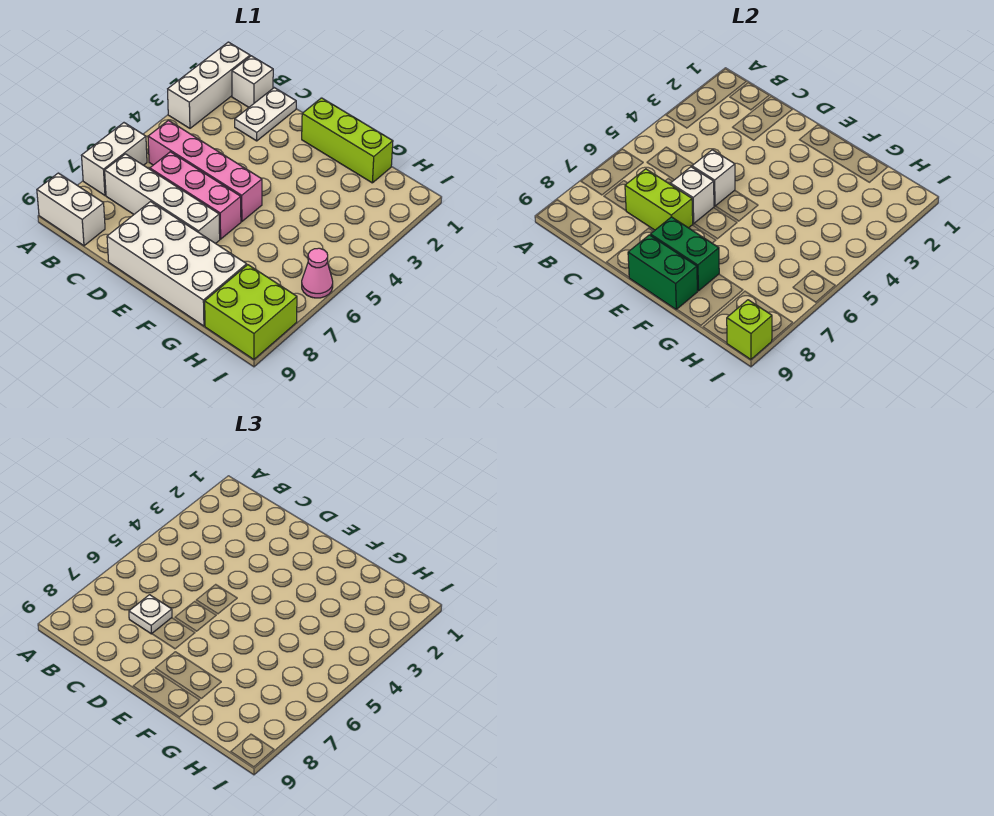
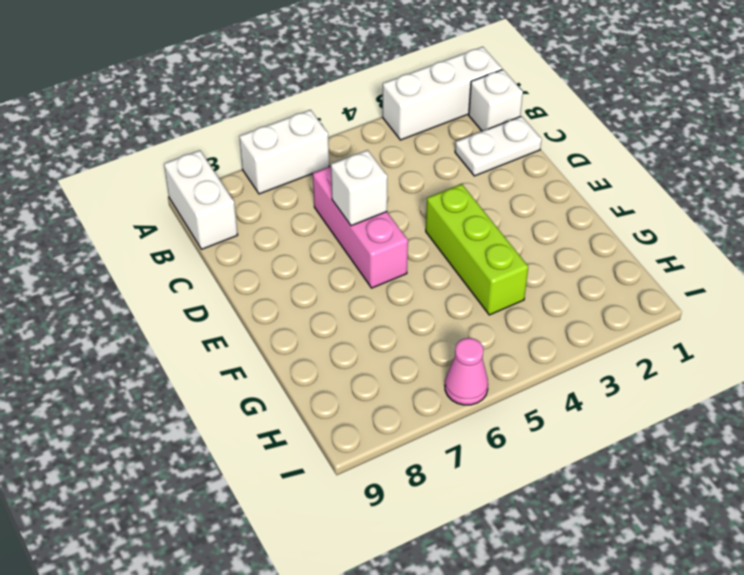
lime 1x3 brick [426,184,528,315] -> lime 1x3 brick moved to [302,98,393,183]
none -> pink 1x4 brick [148,120,262,222]
none -> white 1x4 brick [105,154,220,244]
none -> white 2x4 brick [107,202,247,326]

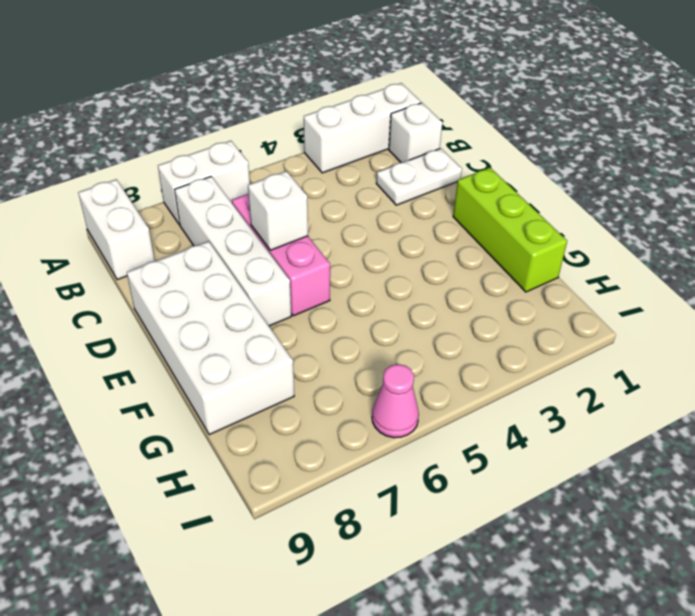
none -> pink 1x4 brick [148,120,262,222]
none -> lime 2x2 brick [205,265,297,360]
none -> lime 1x2 brick [625,169,693,230]

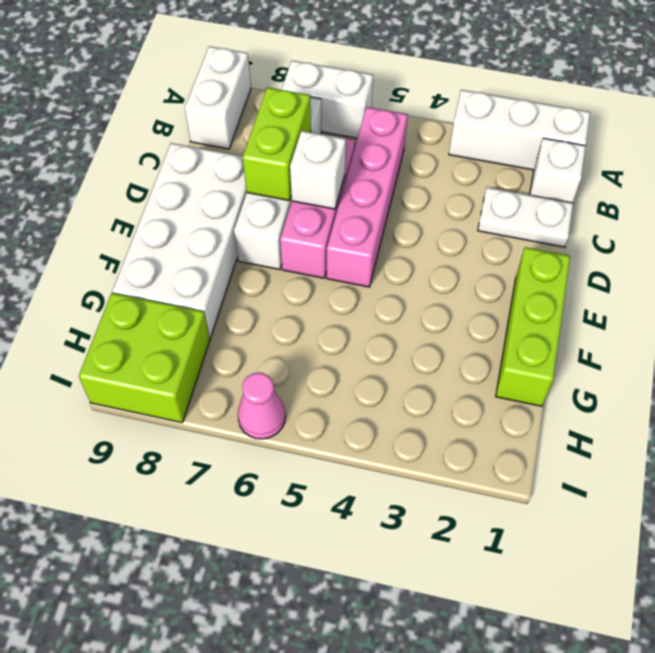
none -> white 1x1 brick [692,150,735,206]
none -> green 1x2 brick [650,217,719,291]
none -> green 1x2 brick [628,235,697,310]

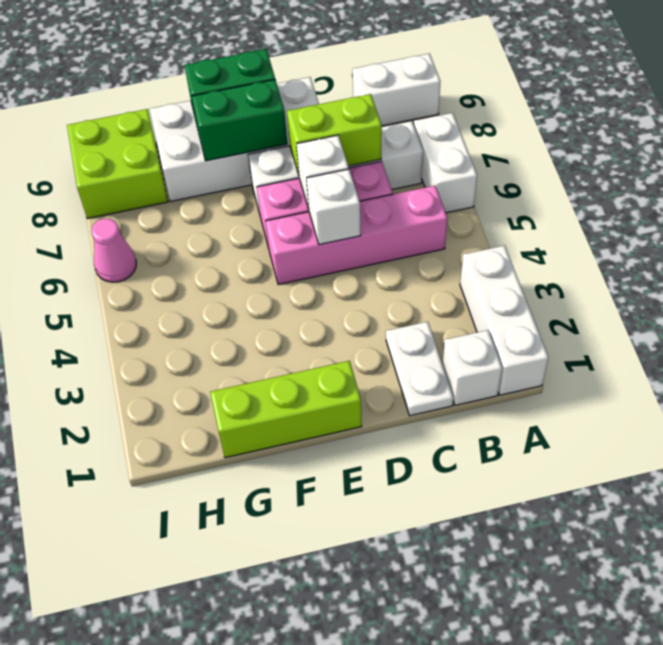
none -> lime 1x1 brick [727,300,772,360]
none -> white 1x1 plate [129,595,172,634]

